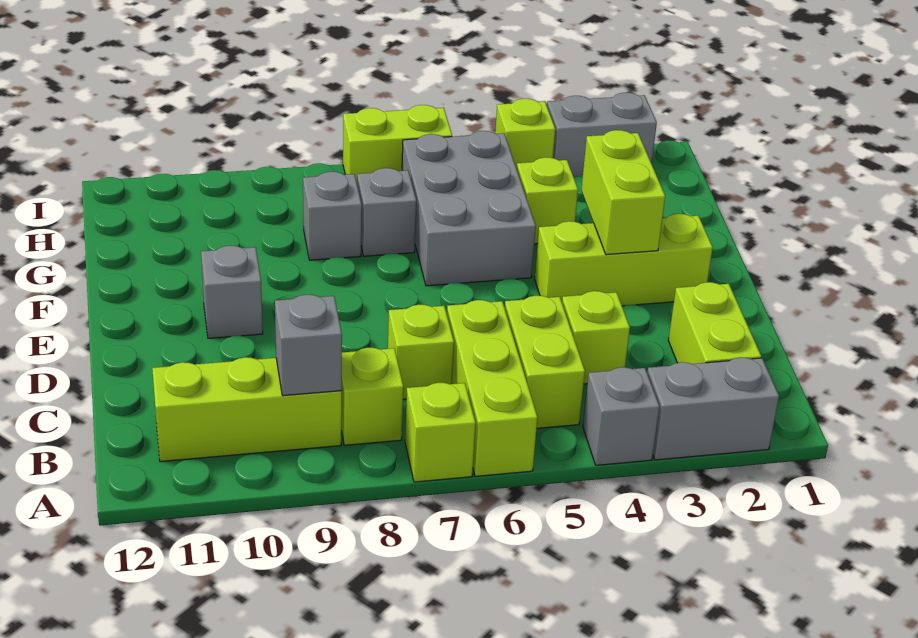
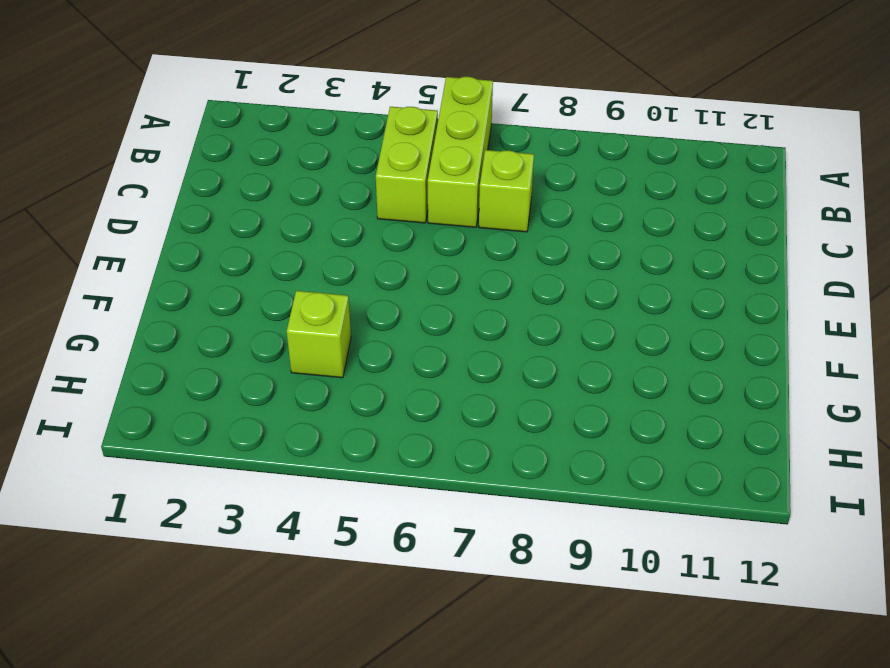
none -> grey 1x2 brick [647,357,779,460]
none -> grey 1x1 brick [583,367,660,465]
none -> lime 1x1 brick [405,383,476,482]

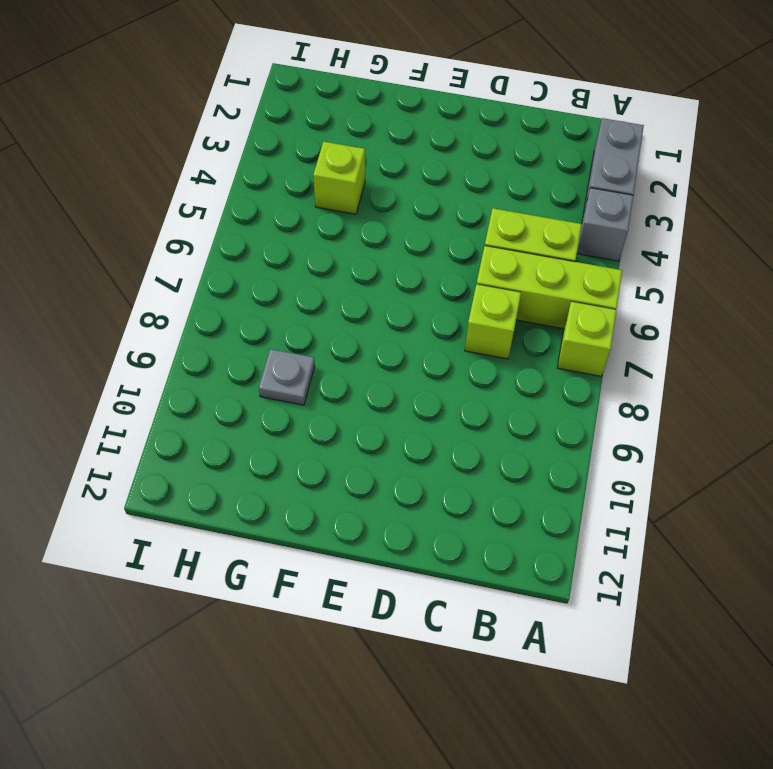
grey 1x1 plate [259,349,315,405] -> none
none -> lime 1x2 brick [668,282,761,364]
none -> lime 1x1 brick [341,348,403,445]
none -> lime 1x3 brick [152,357,342,462]

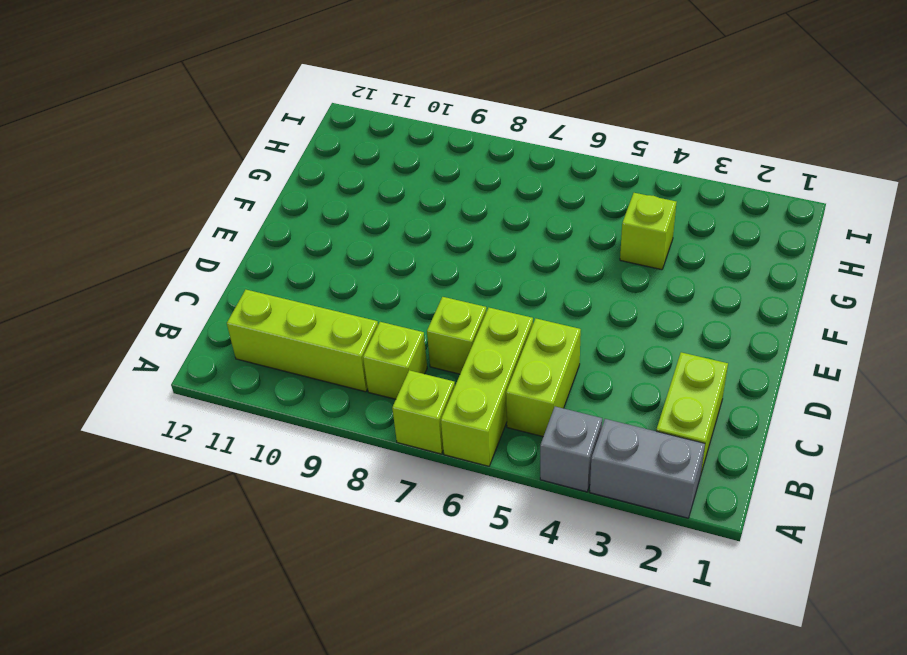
none -> lime 1x1 brick [562,291,630,384]
none -> lime 1x3 brick [535,214,713,306]
none -> grey 1x1 brick [201,246,263,338]

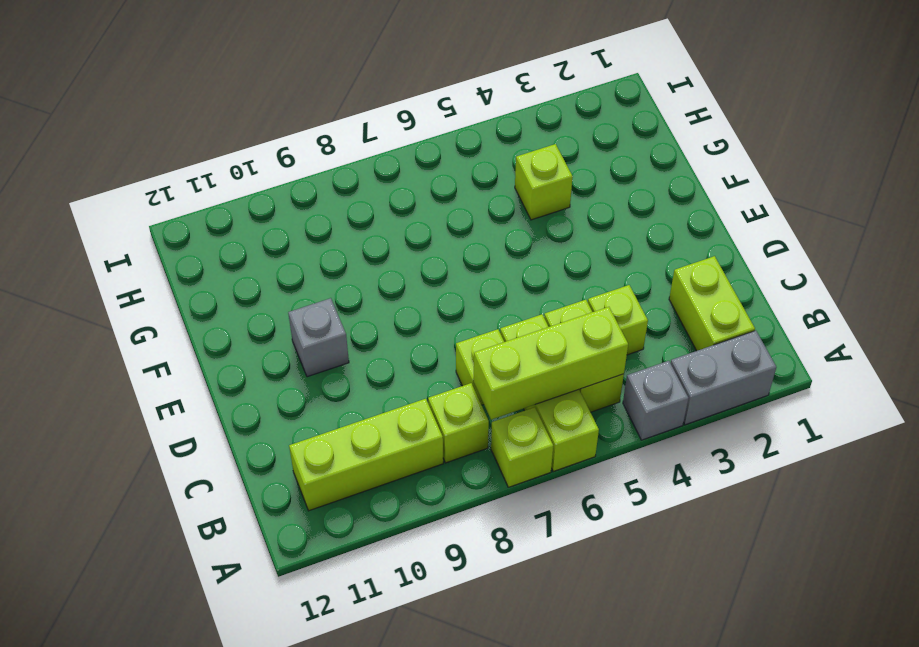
lime 1x3 brick [474,307,628,420] -> lime 1x3 brick moved to [535,214,713,306]
none -> grey 2x3 brick [402,131,536,286]
none -> grey 1x1 brick [357,168,416,256]
none -> grey 1x1 brick [303,172,362,260]

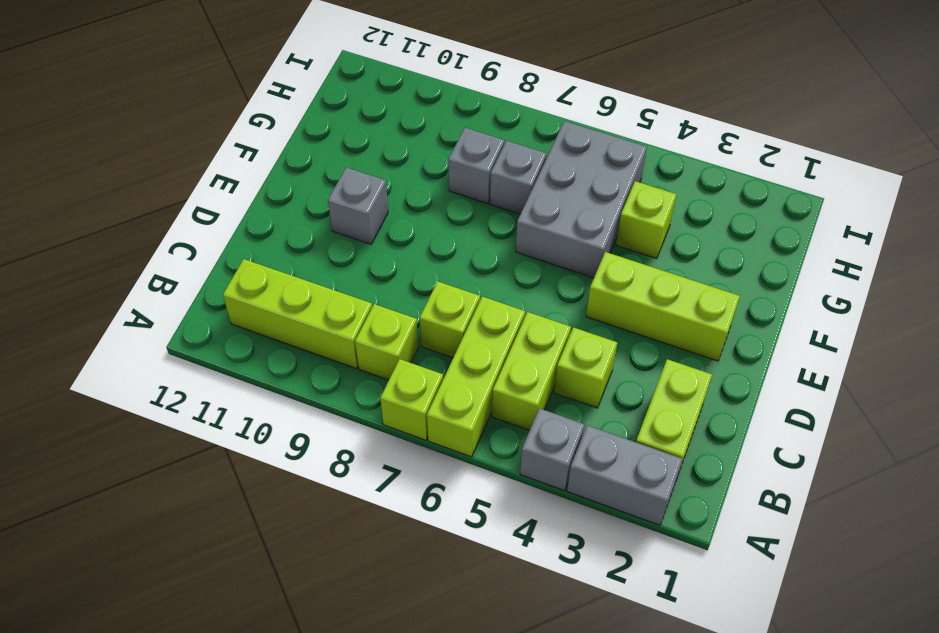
none -> grey 1x2 brick [547,93,657,177]
none -> lime 1x1 brick [495,99,555,168]
none -> lime 1x2 brick [343,105,452,182]

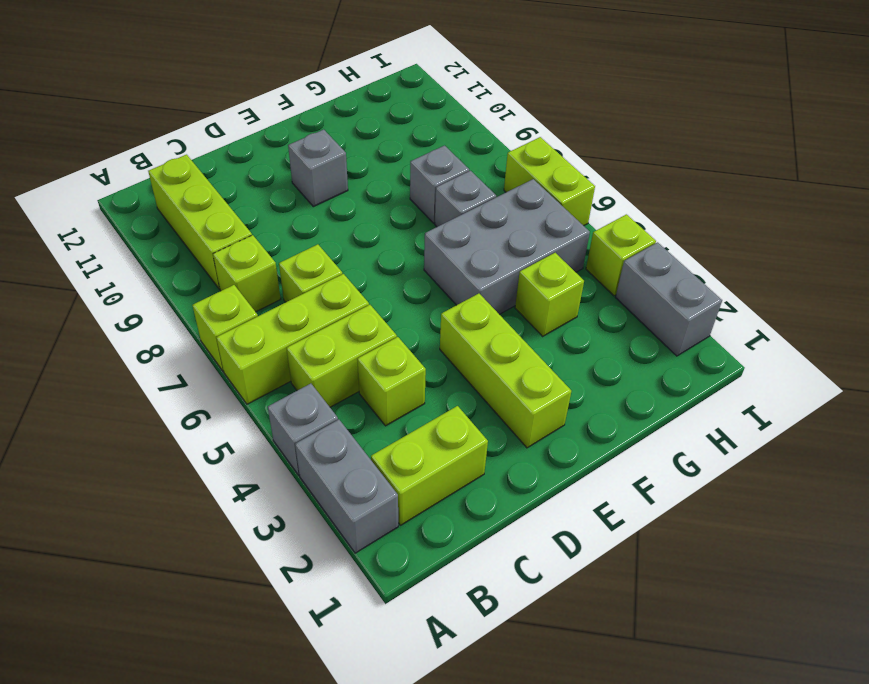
none -> grey 1x1 brick [275,295,342,396]
none -> lime 1x2 brick [581,130,665,255]

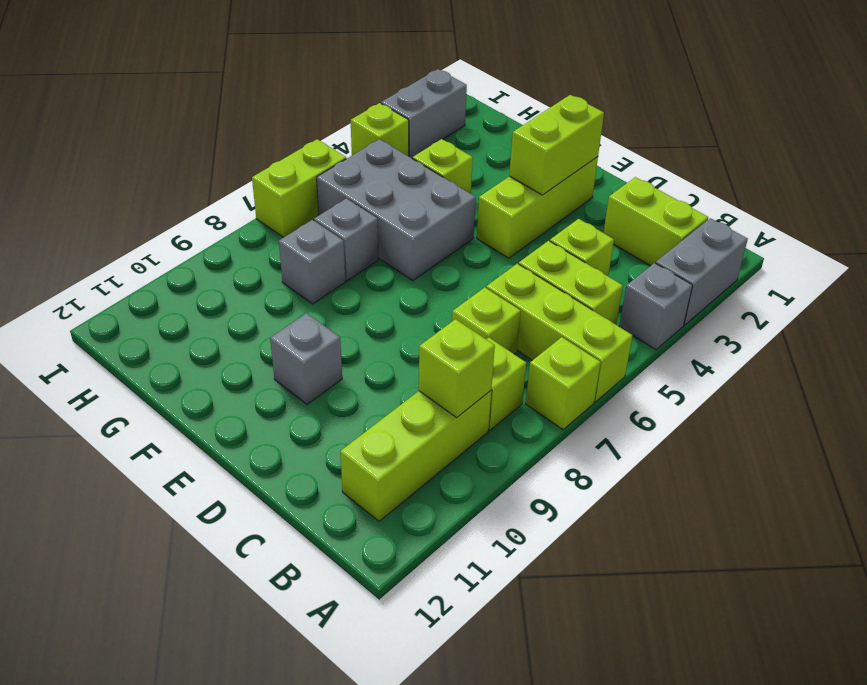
lime 1x1 brick [419,319,495,417] -> grey 1x1 brick [275,295,342,396]
lime 1x2 brick [509,95,604,195] -> lime 1x2 brick turned to [581,130,665,255]

